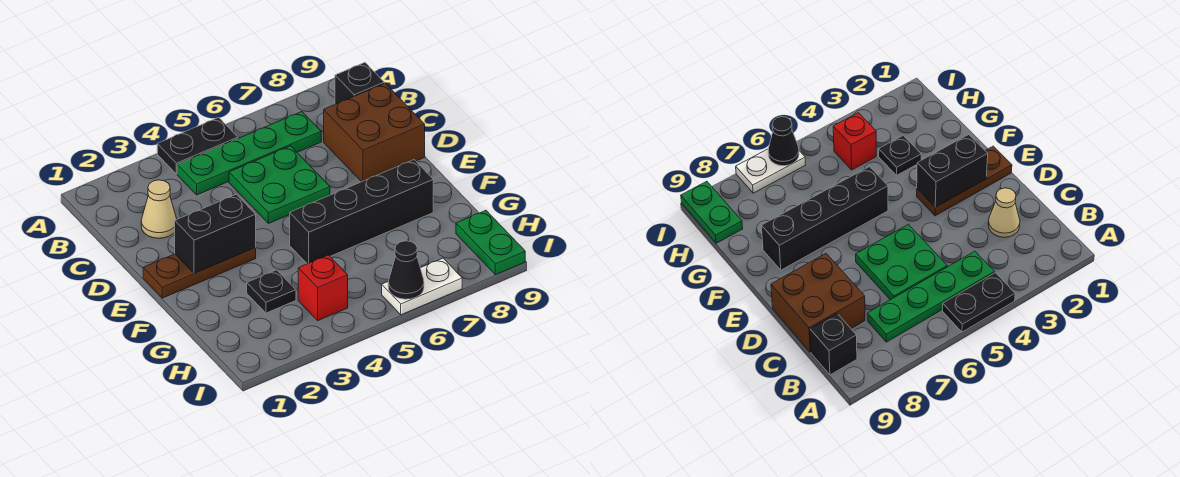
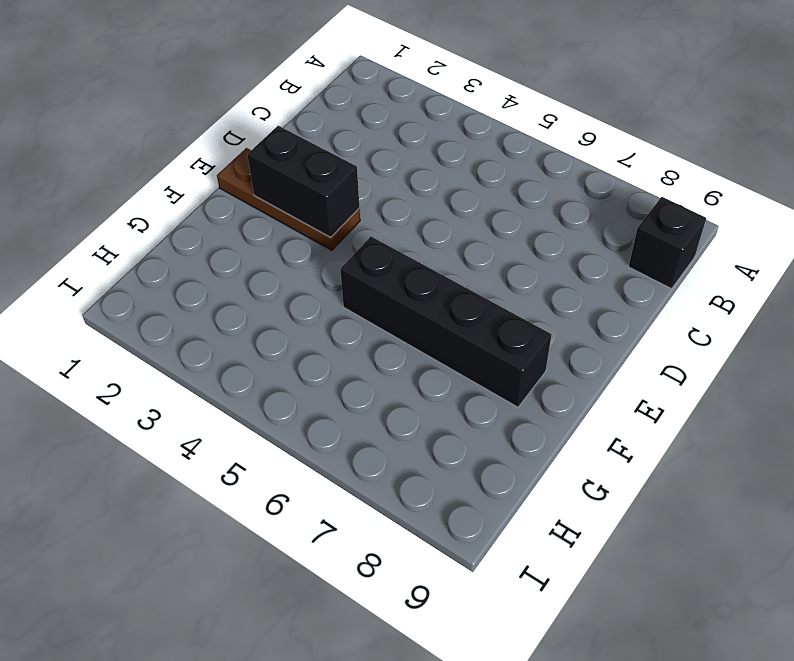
none -> black 1x2 plate [157,117,238,174]
none -> green 1x4 plate [177,112,321,195]
none -> tan 1x1 cone [141,180,177,238]

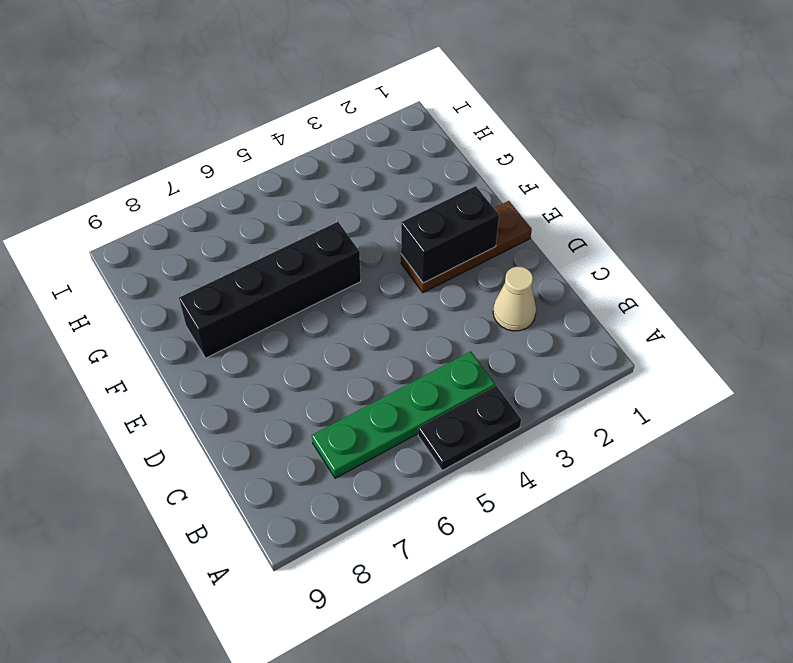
none -> black 1x1 brick [335,62,384,104]
none -> green 2x2 plate [229,146,330,223]
none -> brown 2x2 brick [324,83,425,182]

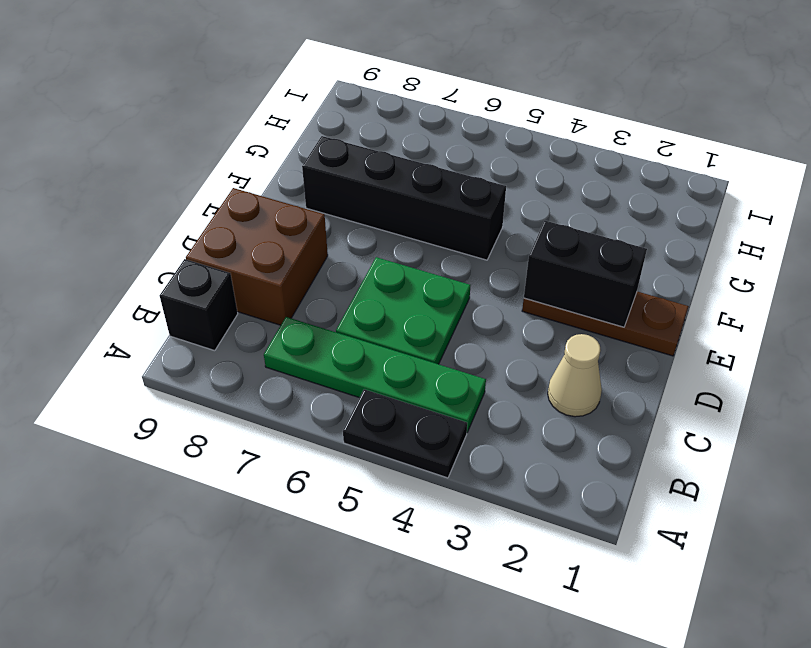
none -> black 1x1 plate [247,270,296,313]
none -> red 1x1 brick [298,255,348,320]
none -> green 1x2 plate [456,211,525,275]

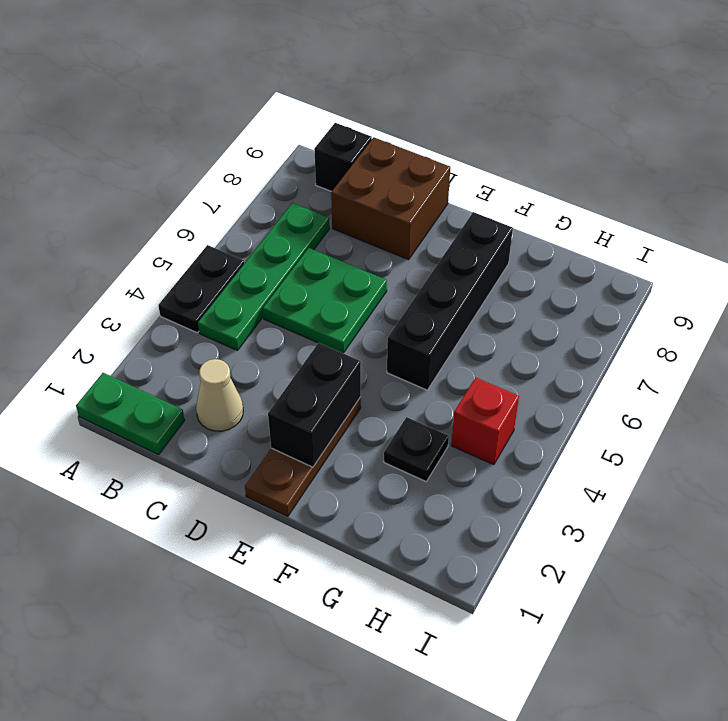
green 1x2 plate [76,373,185,455] -> green 1x2 plate moved to [456,211,525,275]
none -> white 1x2 plate [382,258,462,315]
none -> black 1x1 cone [388,241,424,299]

